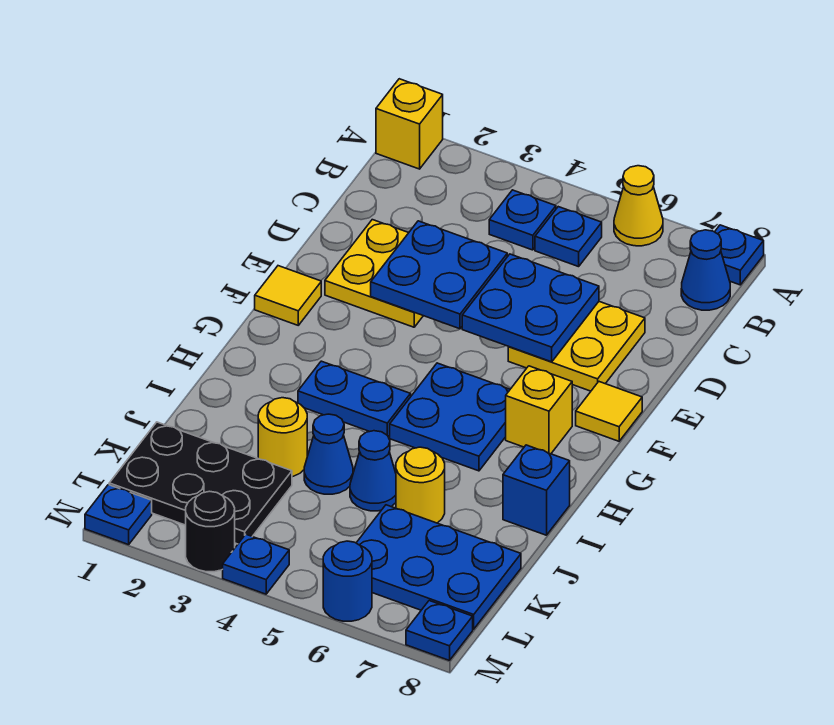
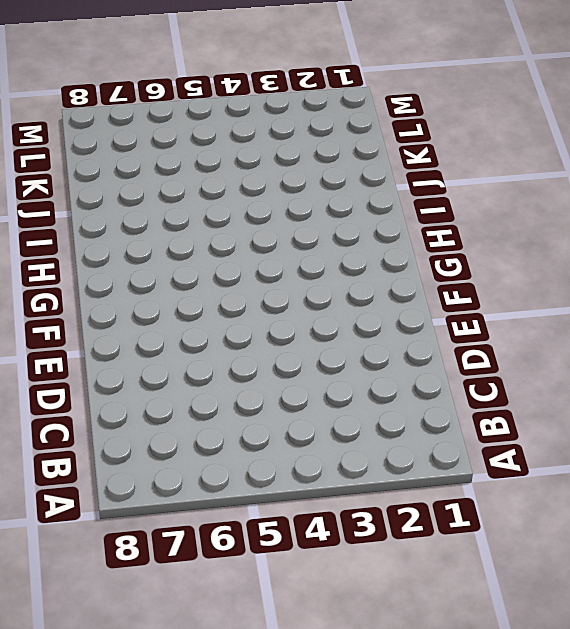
none -> yellow 1x1 brick [376,79,443,169]
none -> yellow 1x1 cone [614,166,663,246]
none -> blue 1x1 plate [715,225,764,285]

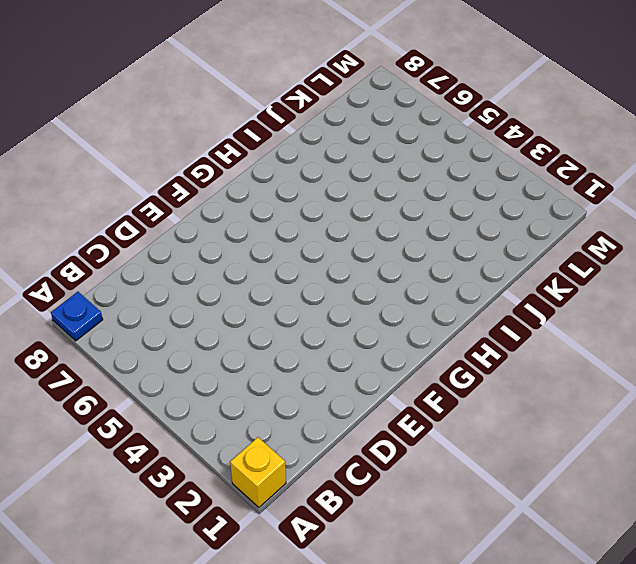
none -> yellow 1x1 cone [614,166,663,246]
none -> blue 1x1 plate [489,190,556,250]
none -> blue 1x1 plate [535,207,602,267]

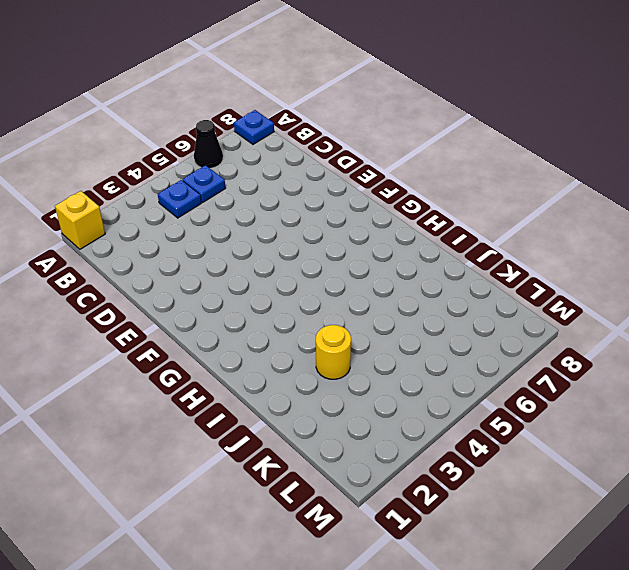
black 1x1 cone [194,120,223,168] -> yellow 1x1 cone [614,166,663,246]
none -> blue 1x1 cone [681,230,730,310]
none -> yellow 2x2 plate [325,220,423,327]
none -> yellow 2x2 plate [508,302,645,391]

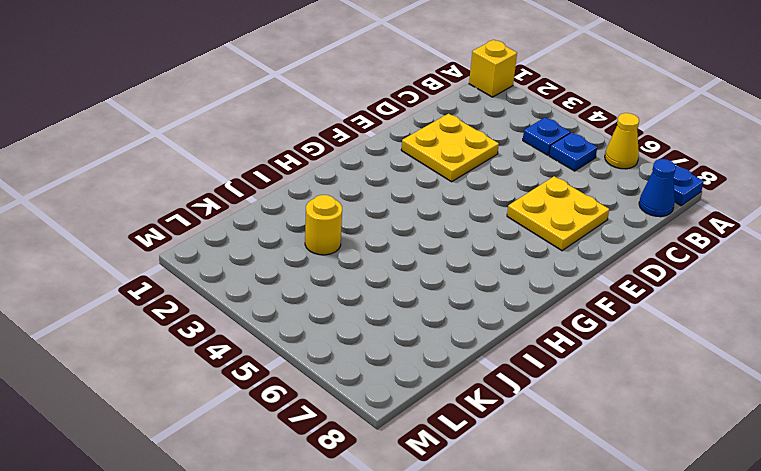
none -> yellow 1x1 tile [255,266,321,325]
none -> yellow 1x1 tile [576,382,642,441]
none -> blue 2x2 plate [390,363,510,471]

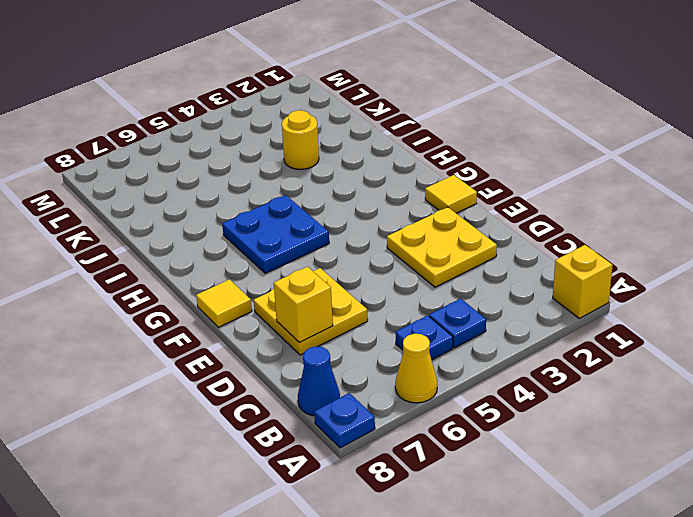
yellow 1x1 brick [274,267,333,343] -> yellow 1x1 brick moved to [506,366,572,454]
none -> blue 1x2 plate [298,361,411,437]
none -> blue 1x1 brick [503,445,570,535]
none -> blue 1x1 cone [304,414,353,494]

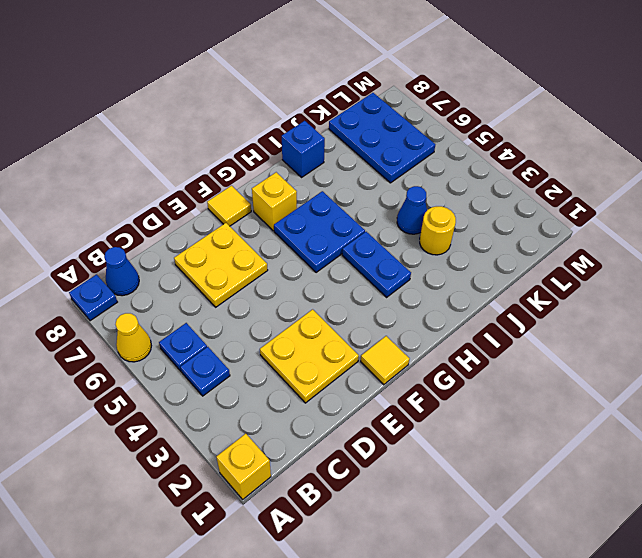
none -> blue 1x1 cone [350,431,396,511]
none -> yellow 1x1 round brick [396,447,445,523]
none -> black 2x3 plate [109,422,292,544]

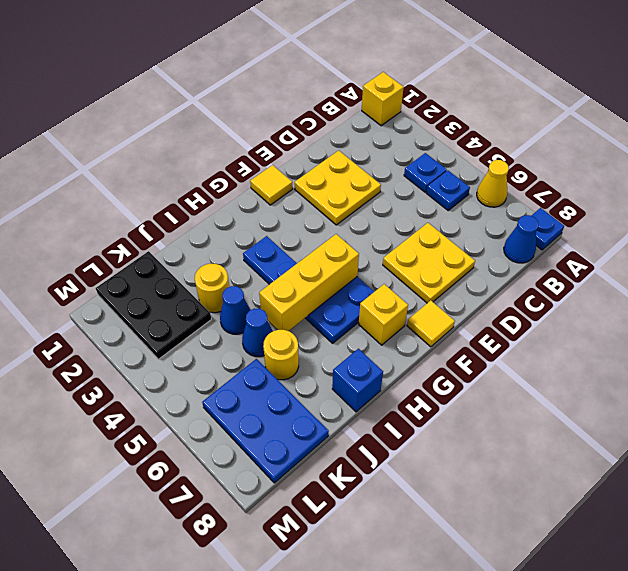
yellow 1x3 brick [259,234,359,331] -> none
none -> blue 1x1 plate [85,485,152,545]
none -> black 1x1 round brick [186,491,235,572]
none -> blue 1x1 plate [223,534,289,594]

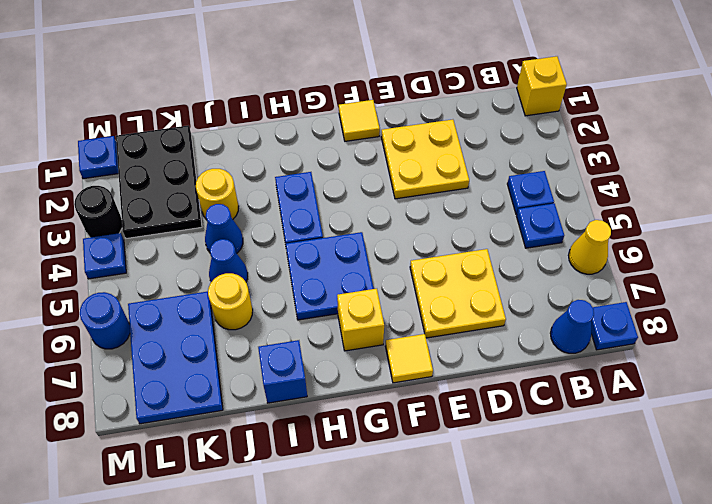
none -> blue 1x1 plate [406,601,473,660]
none -> blue 2x2 plate [371,221,507,329]
none -> blue 2x2 plate [462,254,599,362]

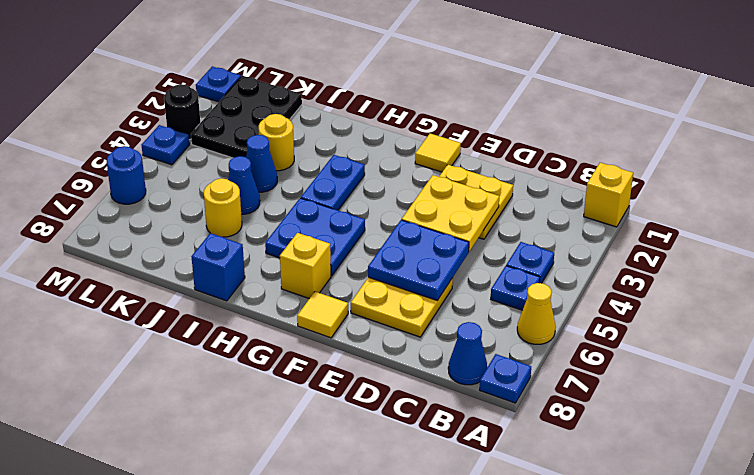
yellow 2x2 plate [402,175,499,251] -> blue 2x2 plate [371,221,507,329]
none -> blue 2x3 plate [357,505,521,629]
none -> blue 1x1 plate [406,601,473,660]

